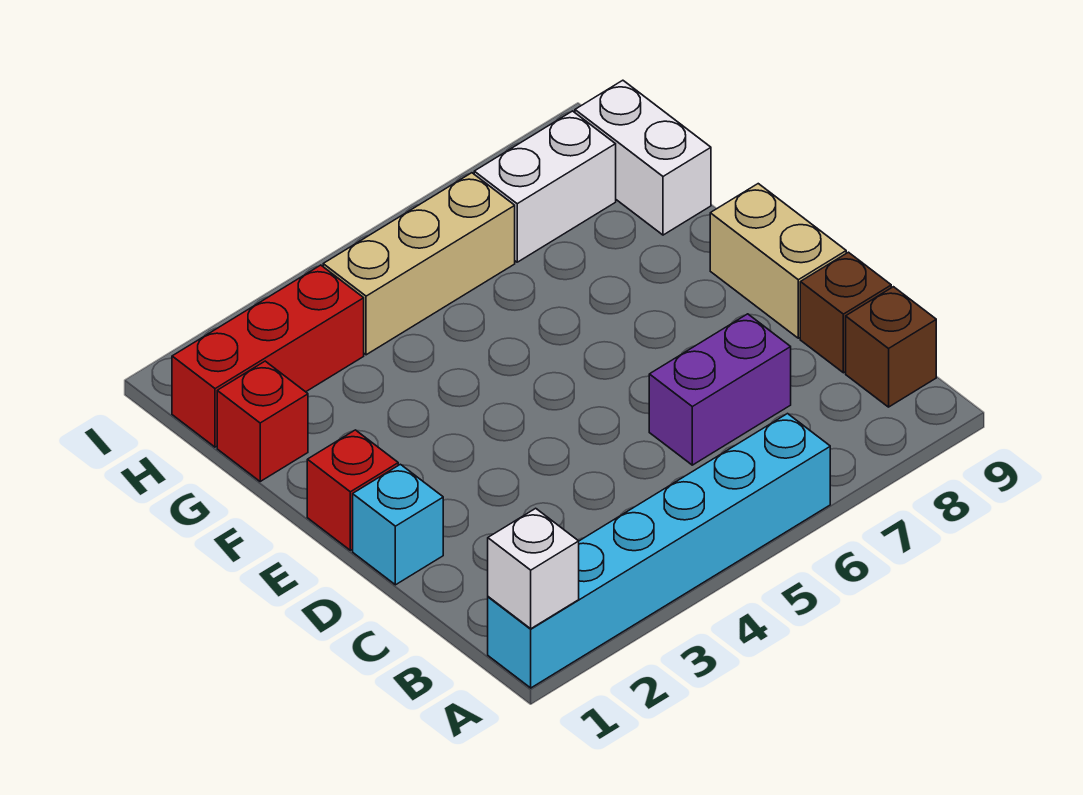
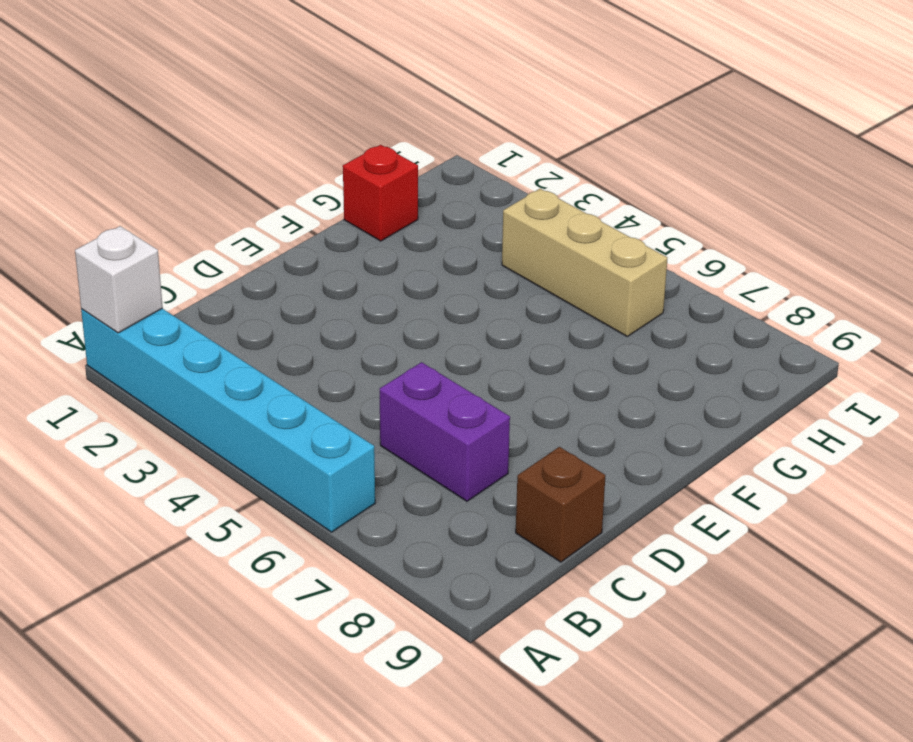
none -> brown 1x1 brick [846,287,936,407]
none -> cyan 1x1 brick [353,464,443,585]
none -> tan 1x2 brick [710,184,846,338]

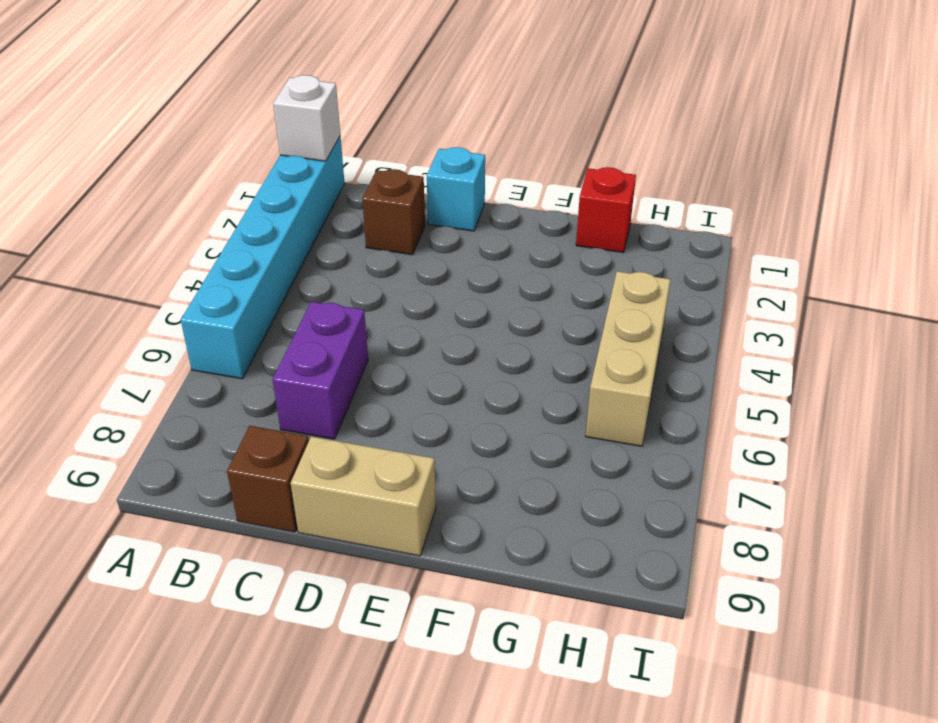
brown 1x1 brick [362,169,425,255] -> brown 1x1 brick moved to [846,287,936,407]
none -> red 1x1 brick [307,430,398,550]
none -> white 1x2 brick [575,80,711,235]
none -> red 1x3 brick [172,265,364,447]

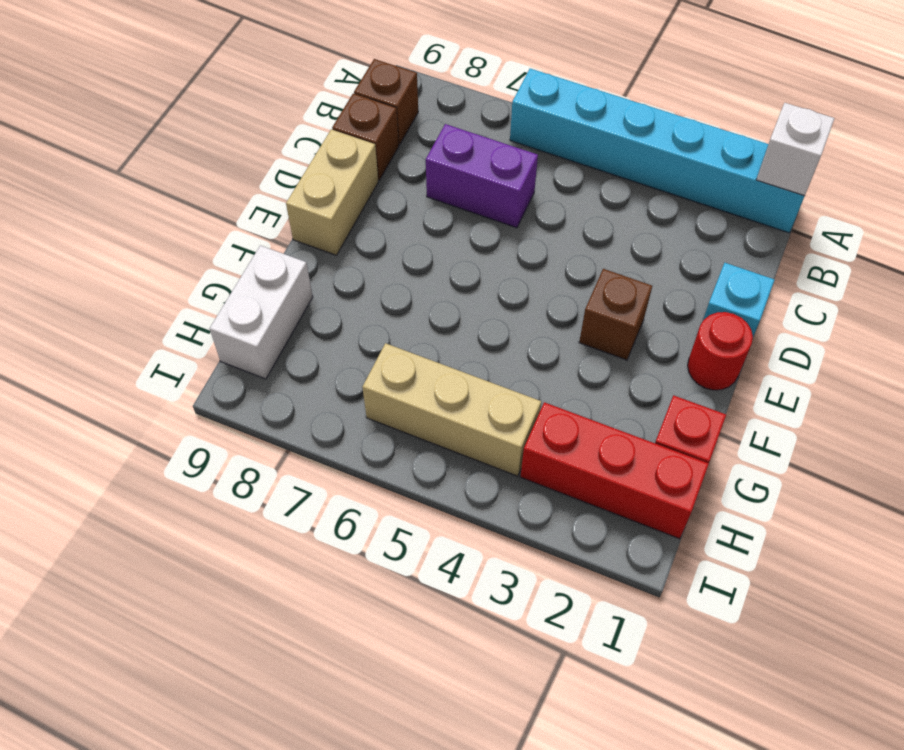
red 1x1 round brick [688,312,753,390] -> red 1x1 brick [307,430,398,550]
brown 1x1 brick [579,269,652,360] -> none
none -> white 1x2 brick [474,111,616,262]

